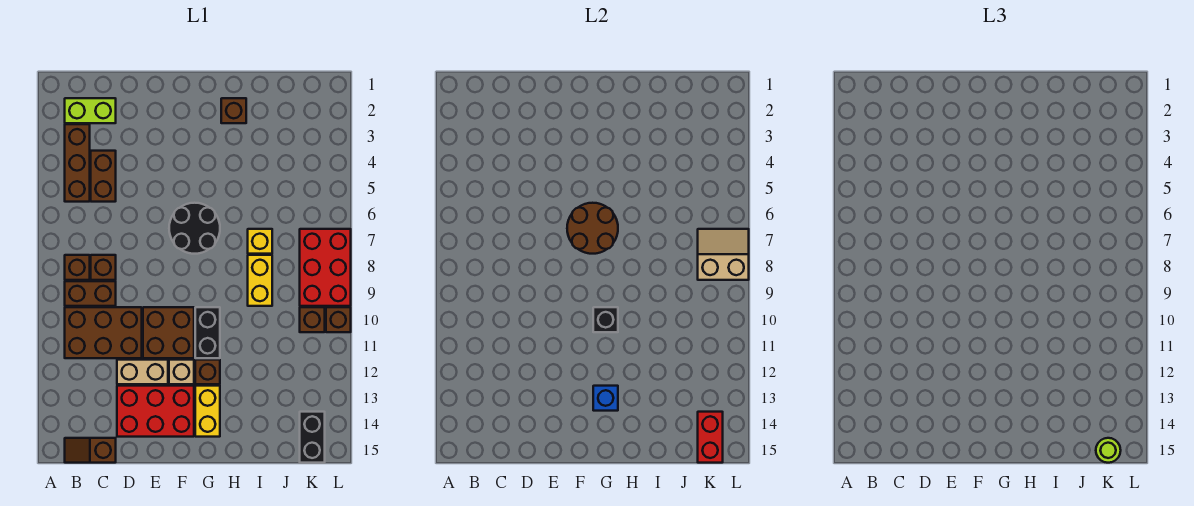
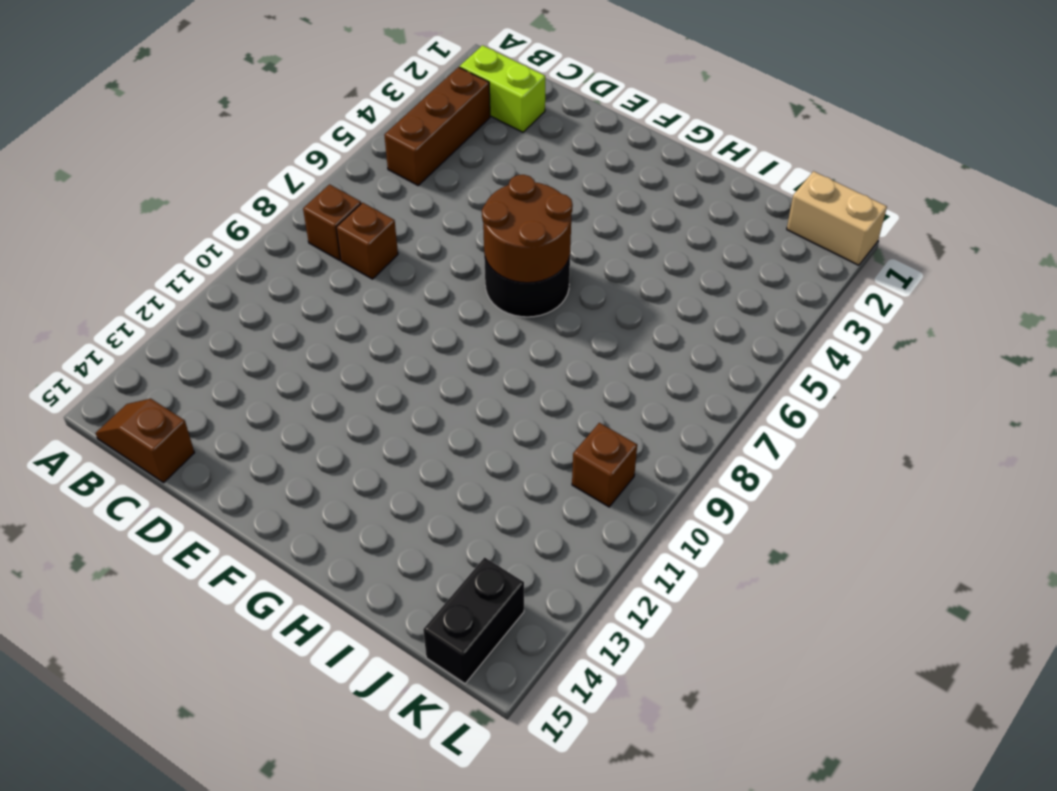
tan 1x2 brick [787,171,887,265] -> tan 1x2 brick moved to [117,360,168,384]
none -> brown 1x2 brick [65,281,116,306]
none -> brown 2x3 brick [65,307,142,358]
none -> brown 1x2 brick [91,151,116,202]

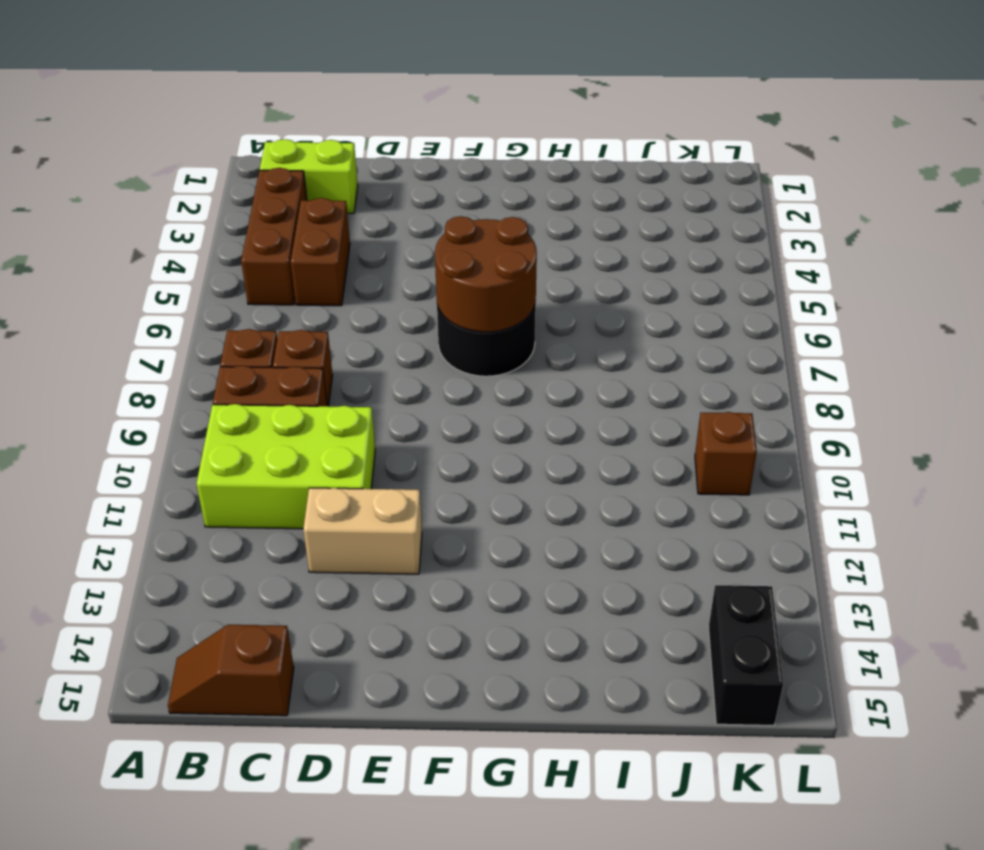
lime 2x3 brick [196,404,375,529] -> brown 2x3 brick [65,307,142,358]
none -> red 2x3 brick [117,386,194,437]
none -> brown 2x2 brick [143,307,194,358]
none -> tan 1x1 brick [169,360,194,384]

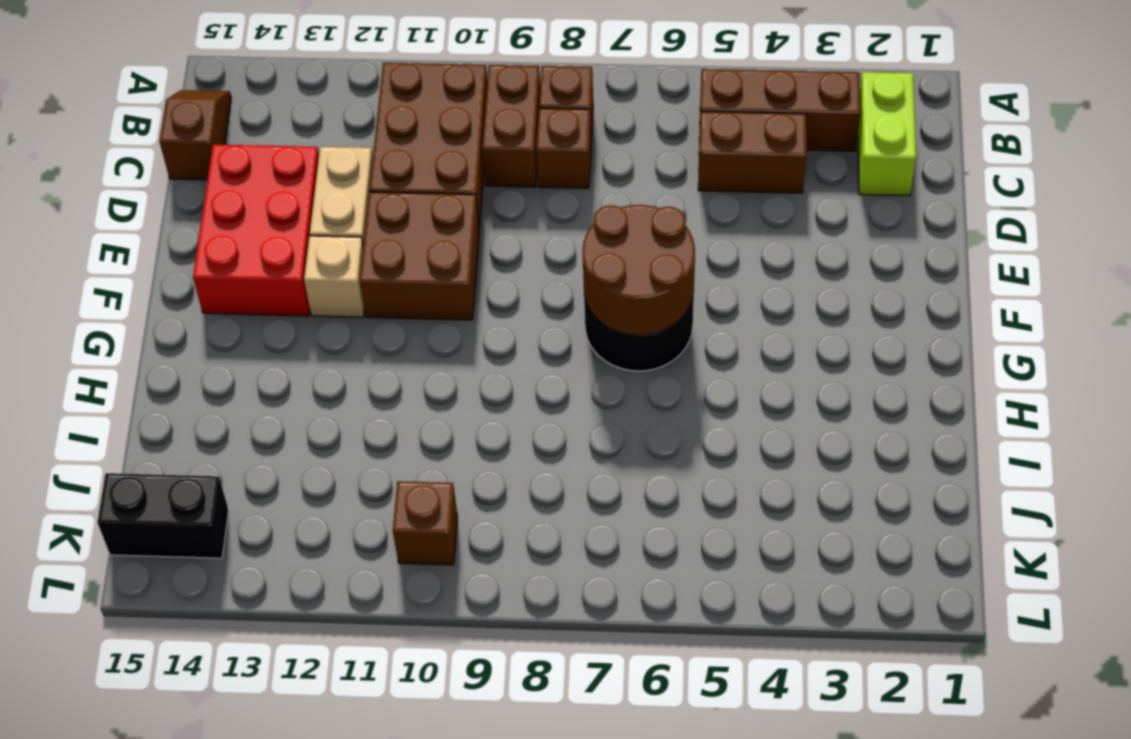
none -> black 1x2 brick [195,307,220,358]
none -> brown 1x1 brick [195,360,220,384]
none -> yellow 1x2 brick [195,386,220,437]

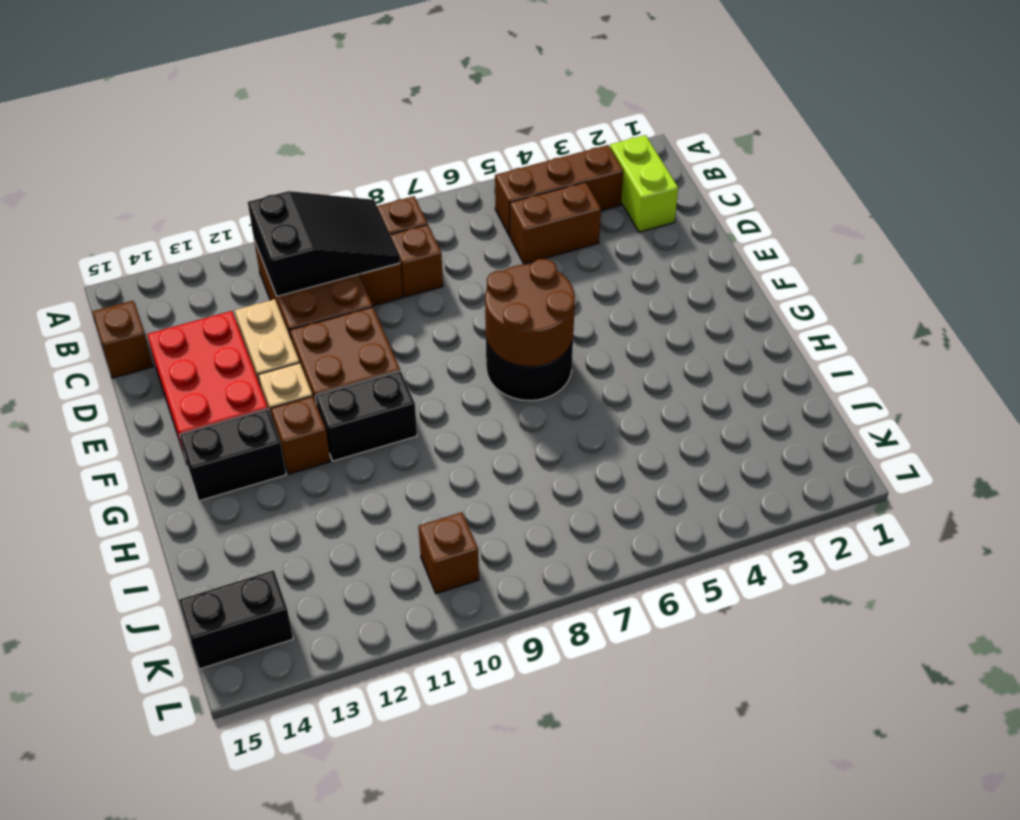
black 2x3 slope [248,191,400,296] -> none
black 1x2 brick [179,409,286,501] -> yellow 1x2 brick [195,386,220,437]
none -> brown 1x1 brick [221,98,246,123]
none -> yellow 1x1 brick [248,229,272,254]
none -> yellow 1x2 brick [248,255,272,306]

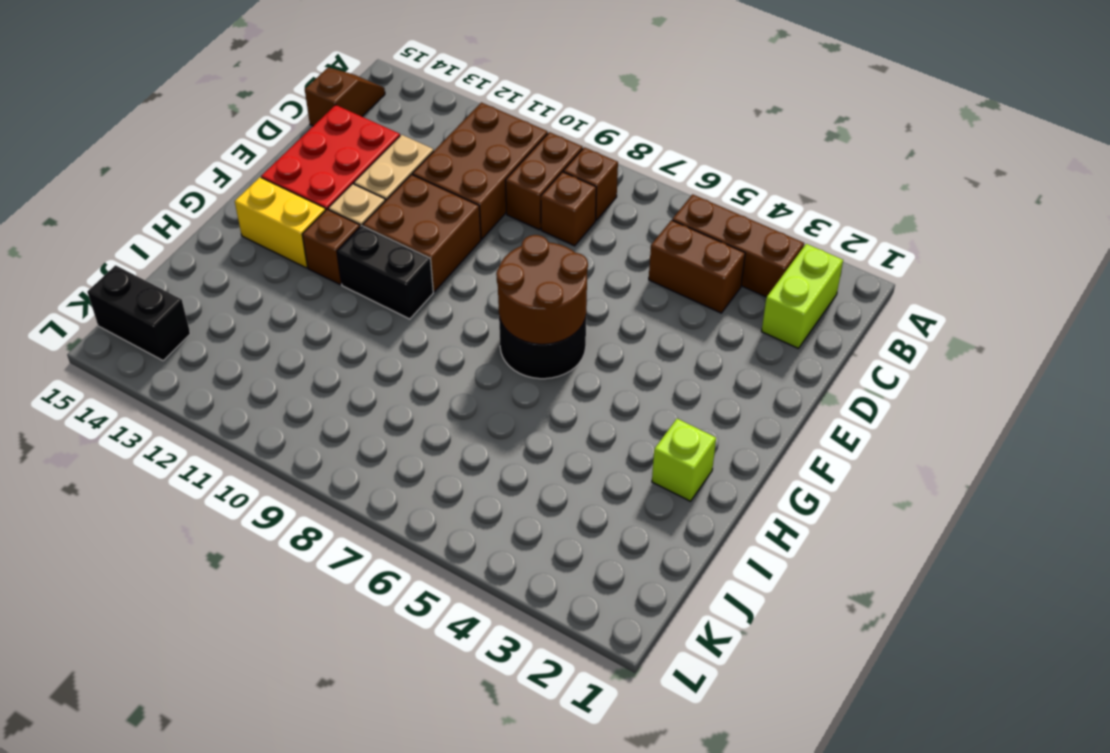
lime 1x1 brick [652,419,716,501] -> brown 1x1 brick [221,98,246,123]
none -> yellow 1x1 brick [248,229,272,254]
none -> yellow 1x2 brick [248,255,272,306]
none -> red 2x3 brick [300,229,351,306]

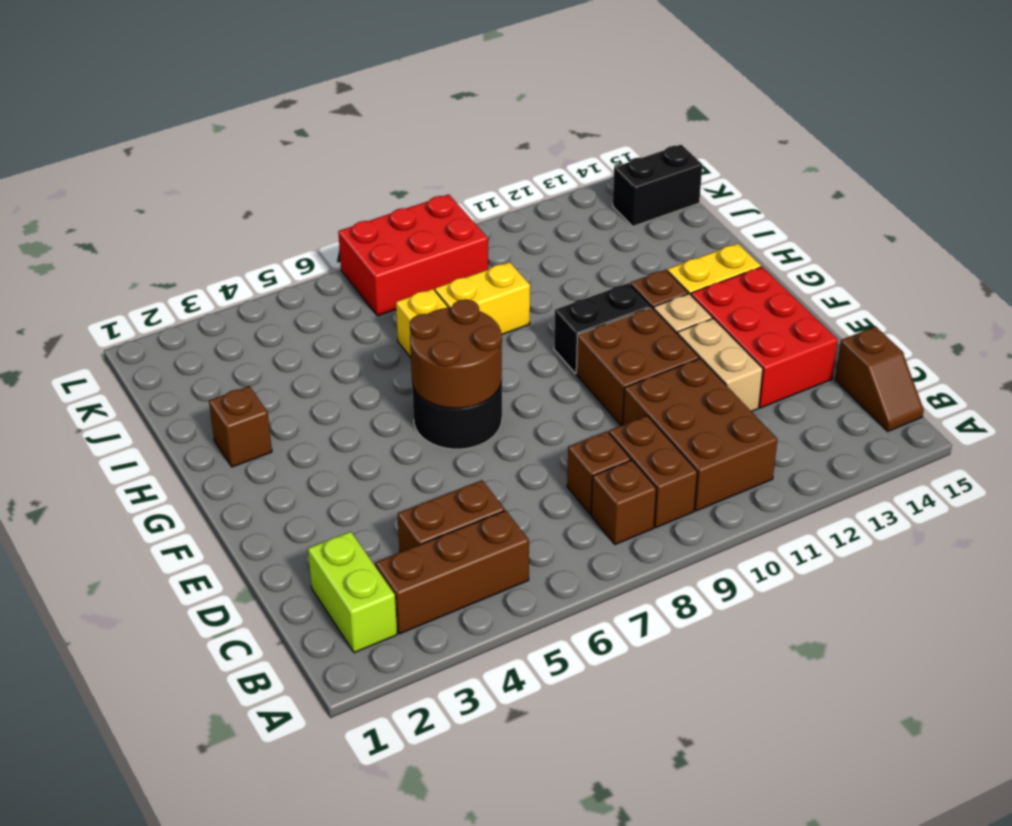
none -> brown 1x1 brick [300,307,325,332]
none -> brown 1x1 brick [326,307,351,332]
none -> black 1x1 brick [593,307,618,332]

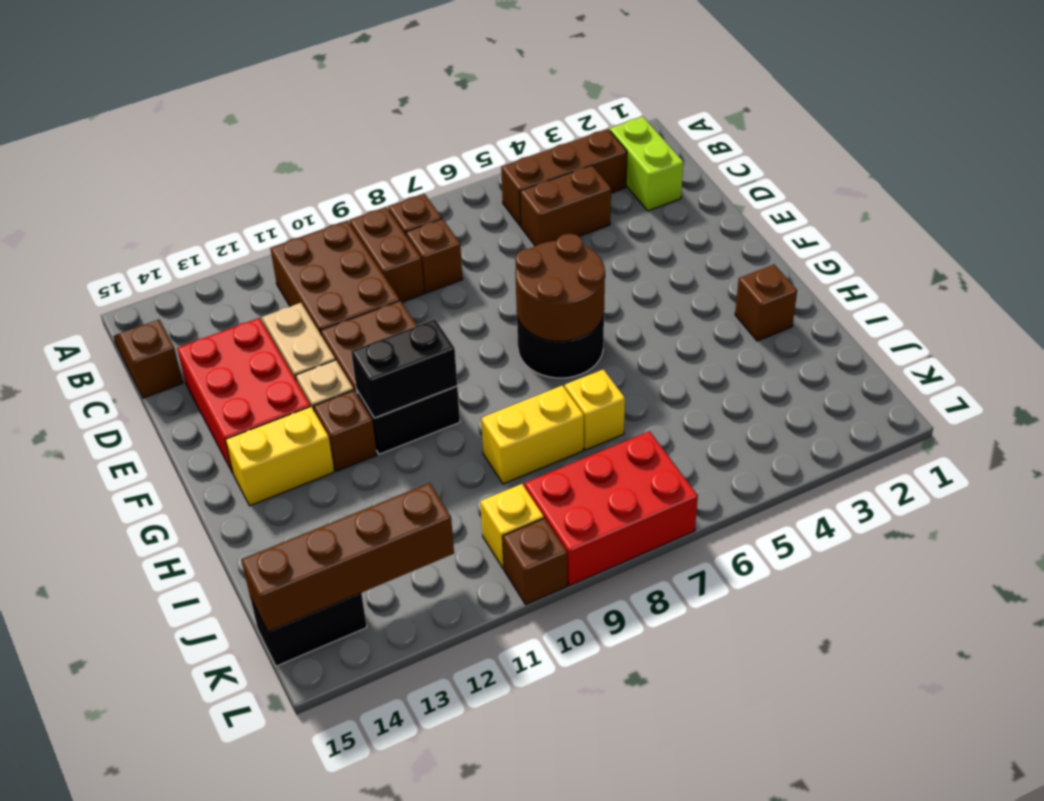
black 1x2 brick [351,319,457,418] -> black 1x1 brick [593,307,618,332]
yellow 1x1 brick [481,484,544,569] -> brown 1x1 brick [300,307,325,332]
brown 1x4 brick [241,483,454,632] -> red 1x2 brick [698,412,723,463]
none -> blue 1x1 brick [593,386,618,411]
none -> tan 2x2 slope [698,229,749,280]
none -> lime 1x1 round brick [1096,438,1121,463]

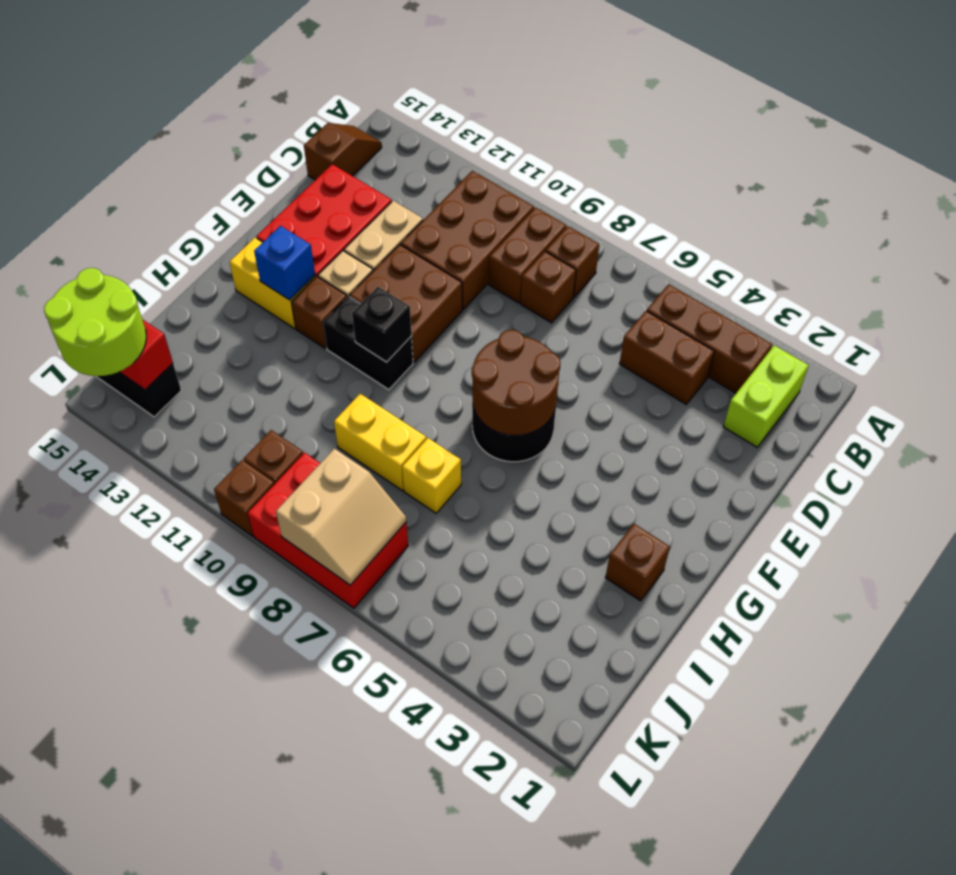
lime 2x2 round brick [44,268,146,376] -> lime 1x1 round brick [1096,438,1121,463]

